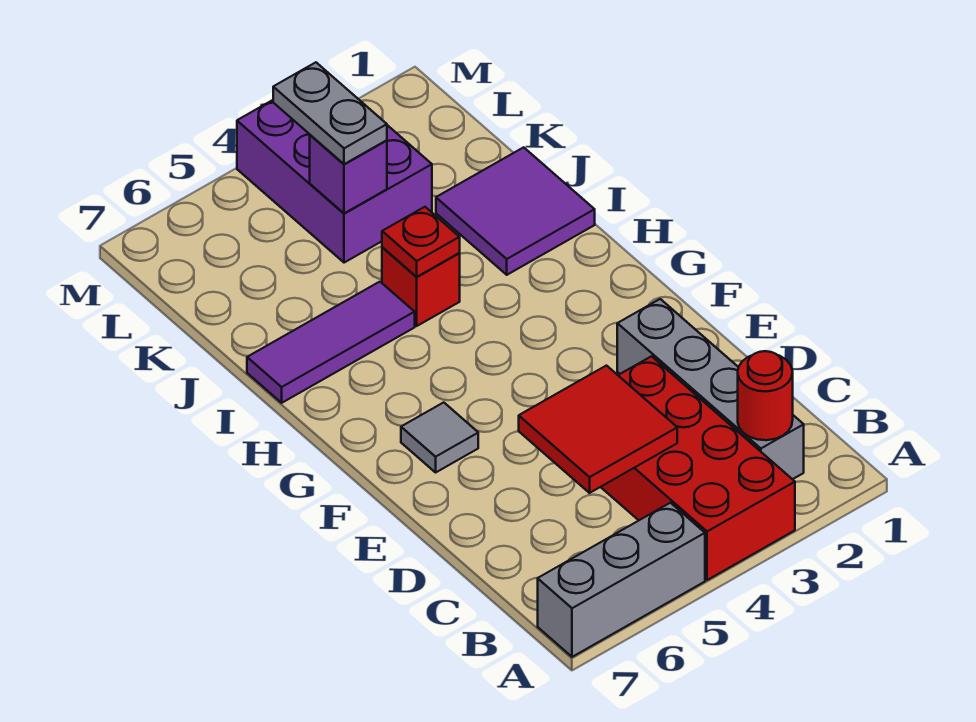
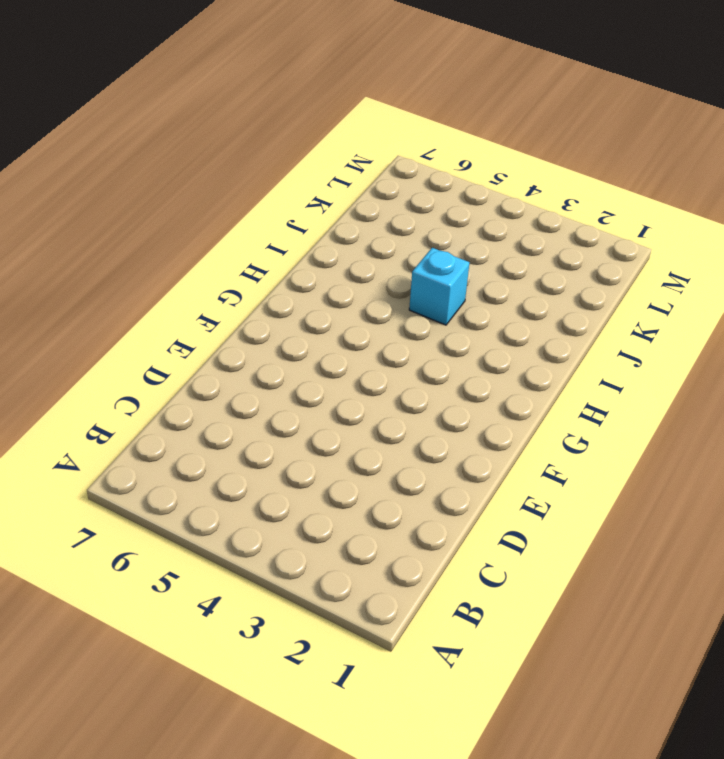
cyan 1x1 brick [409,248,469,325] -> red 1x1 brick [382,247,460,326]
none -> red 2x4 brick [601,356,795,580]
none -> grey 1x3 brick [538,503,705,657]
none -> grey 1x4 brick [617,299,804,479]

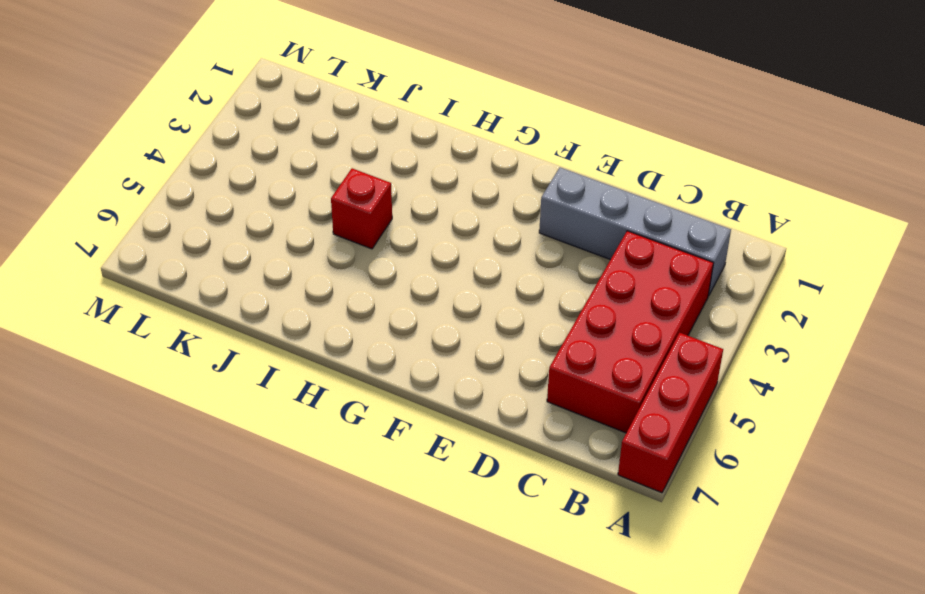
red 1x3 brick [618,333,723,493] -> grey 1x3 brick [538,503,705,657]
red 2x4 brick [547,231,713,433] -> red 2x4 brick turned to [601,356,795,580]
none -> grey 1x1 tile [401,402,478,472]
none -> purple 2x2 tile [436,147,595,275]
none -> purple 1x3 tile [247,282,415,403]

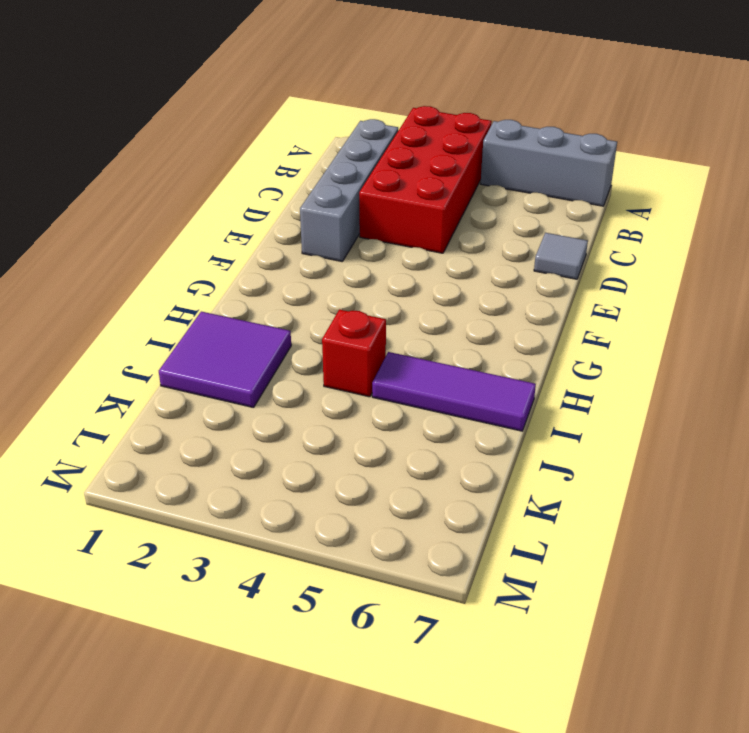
grey 1x1 tile [534,233,588,279] -> grey 1x1 tile moved to [401,402,478,472]
none -> purple 2x3 brick [237,100,432,263]
none -> red 1x1 round brick [738,351,793,440]
none -> red 2x2 tile [519,366,677,493]

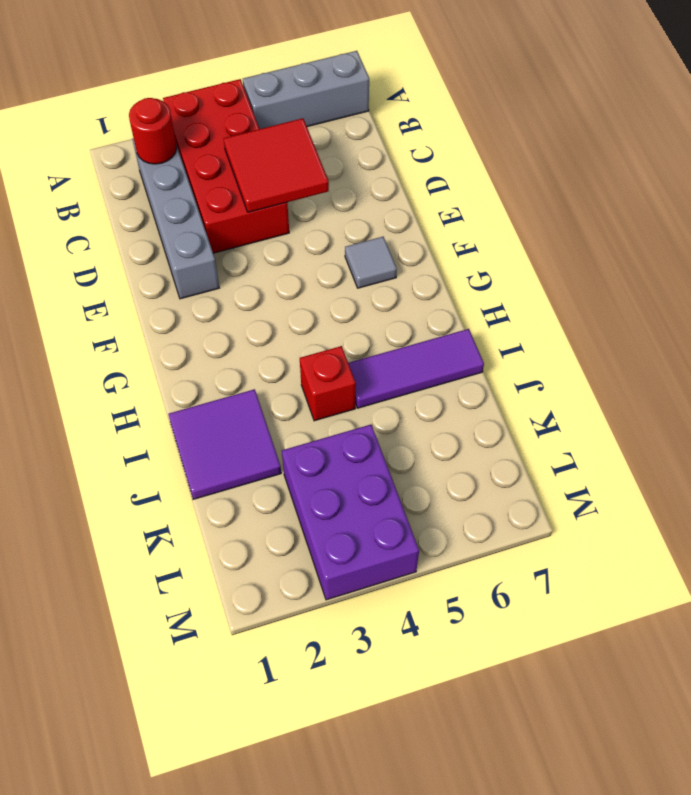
none -> red 1x1 plate [382,207,460,277]
none -> purple 1x1 brick [310,135,387,213]
none -> grey 1x2 plate [273,62,387,164]

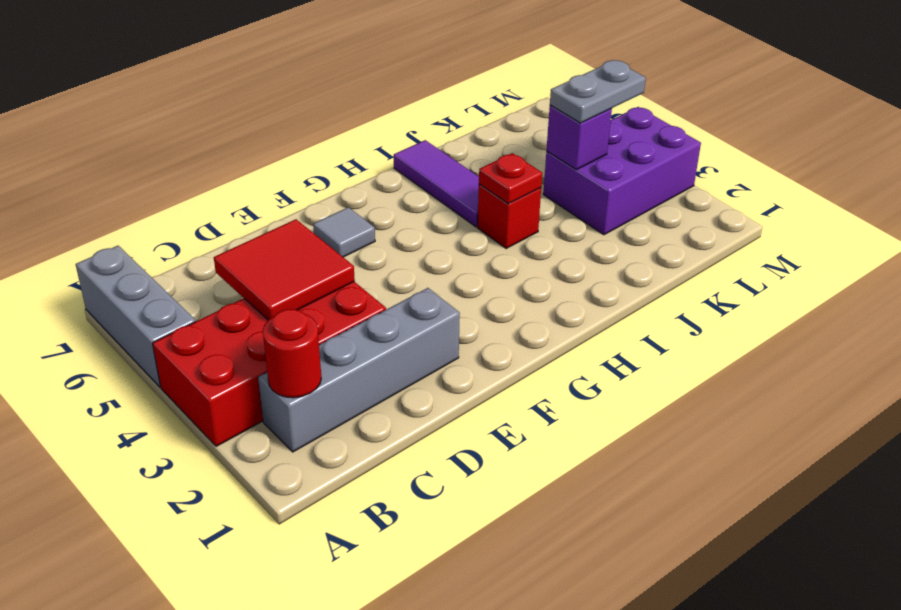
none -> purple 2x2 tile [436,147,595,275]

